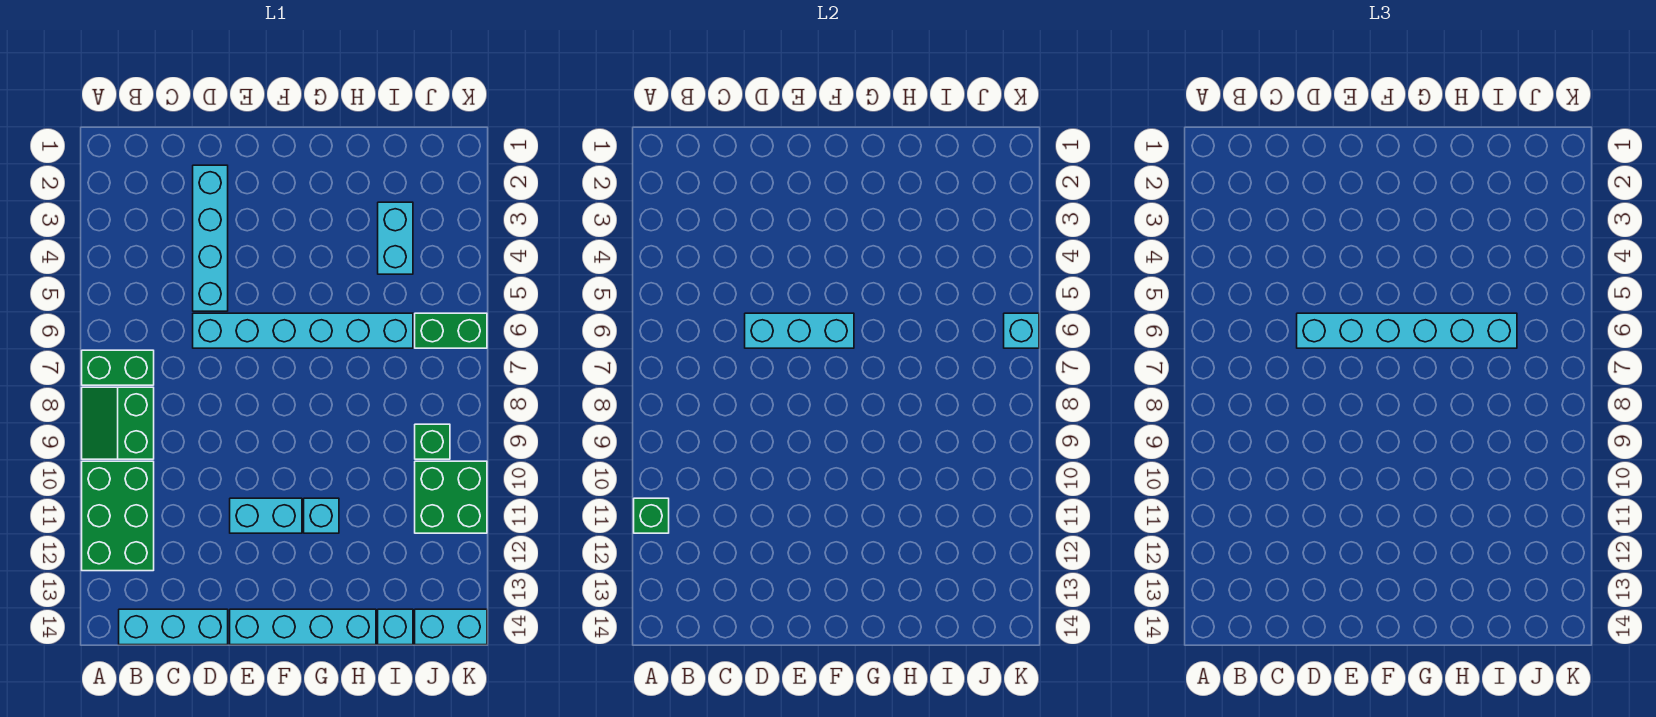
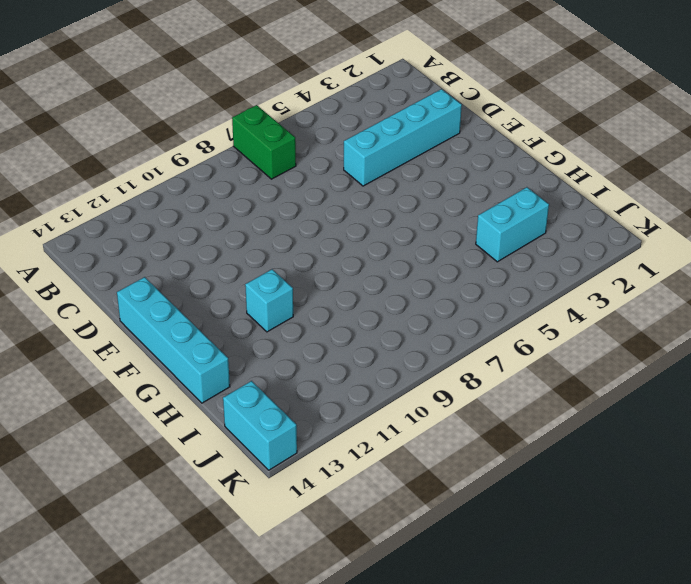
none -> green 2x2 slope [82,387,154,459]
none -> green 2x3 brick [82,461,154,571]
none -> cyan 1x3 brick [119,609,228,645]

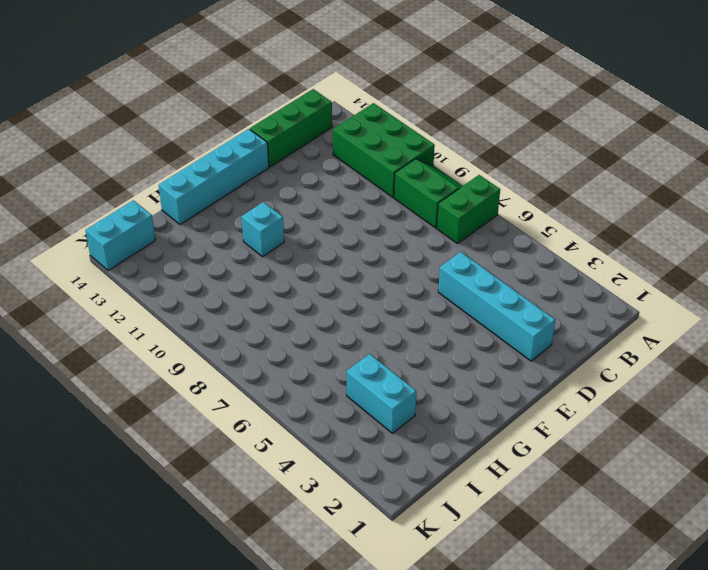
green 1x3 brick [250,89,332,167] -> cyan 1x3 brick [119,609,228,645]
none -> cyan 1x6 brick [193,313,413,348]
none -> cyan 1x2 brick [230,498,302,533]
none -> cyan 1x1 brick [378,609,413,645]

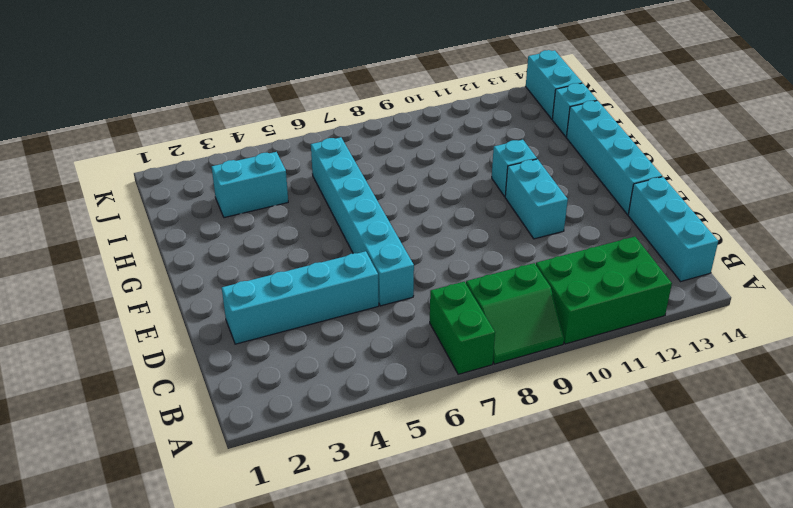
none -> green 1x2 brick [415,313,487,348]
none -> green 1x1 brick [415,424,450,459]
none -> green 2x2 brick [415,461,487,533]

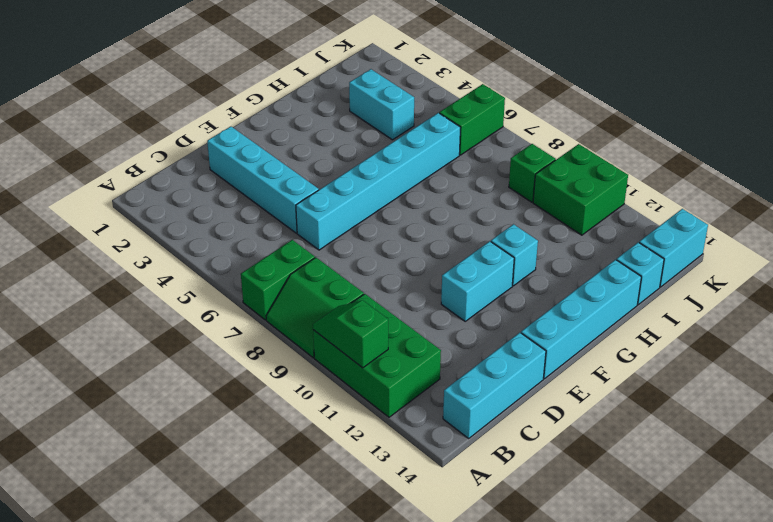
green 1x2 slope [313,300,388,368] -> green 1x1 brick [634,498,669,533]
none -> cyan 1x3 brick [745,313,854,348]
none -> cyan 1x1 brick [1004,313,1039,348]
none -> cyan 1x6 brick [1297,313,1517,348]

